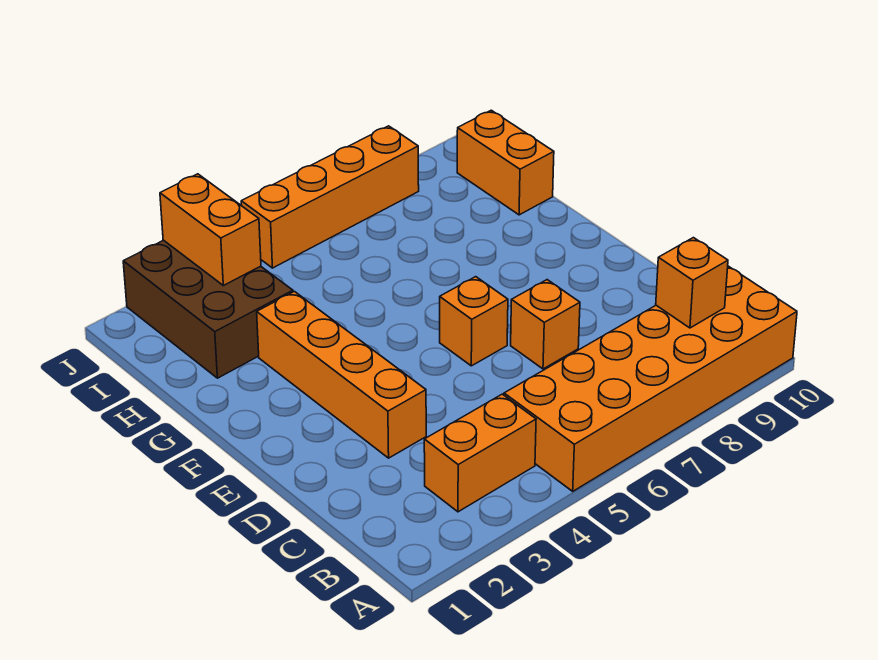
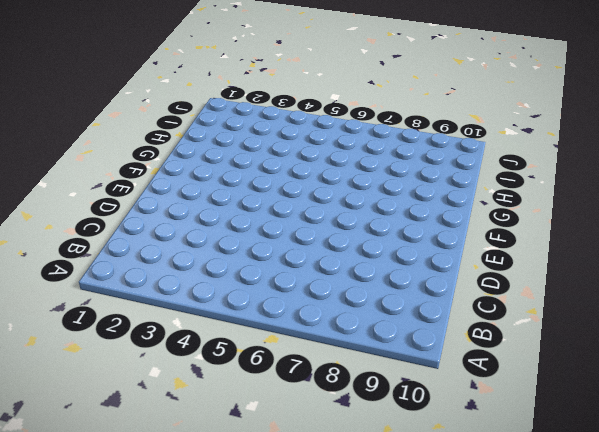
none -> orange 2x6 brick [504,266,797,491]
none -> orange 1x2 brick [424,394,536,512]

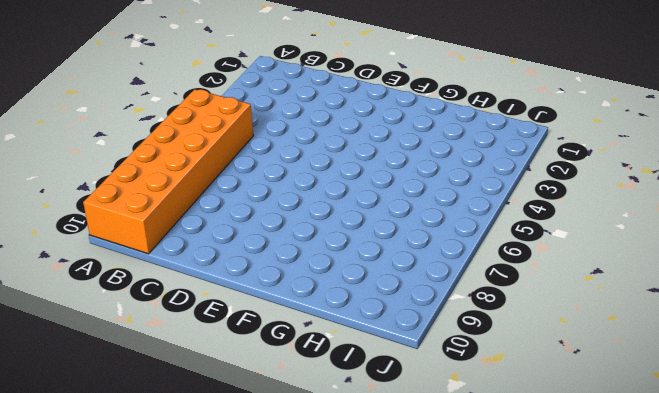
none -> orange 1x2 brick [424,394,536,512]
none -> orange 1x4 brick [257,292,426,458]

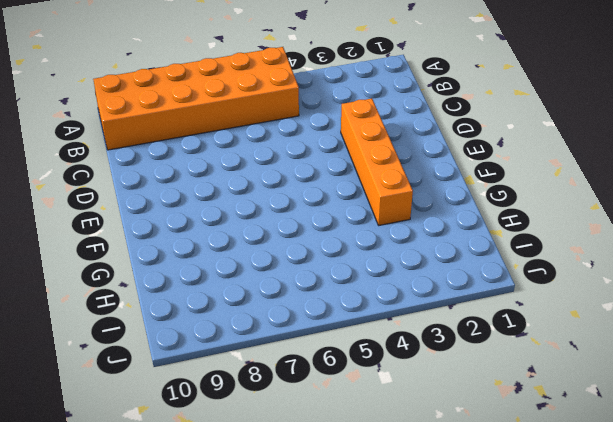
none -> orange 1x2 brick [424,394,536,512]
none -> orange 1x1 brick [511,280,580,369]

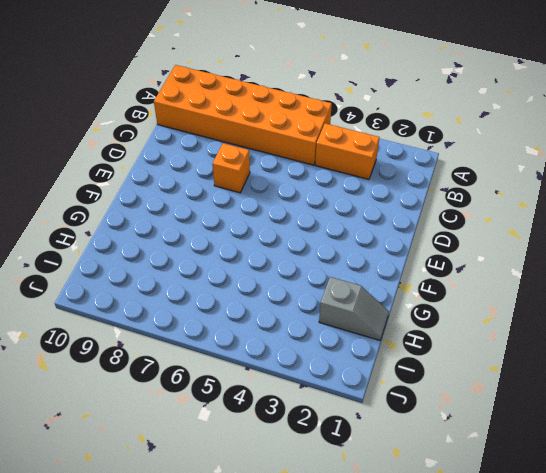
grey 1x2 slope [319,277,389,340] -> brown 2x3 brick [123,240,293,378]
none -> orange 1x4 brick [257,292,426,458]
none -> orange 1x1 brick [440,277,508,366]

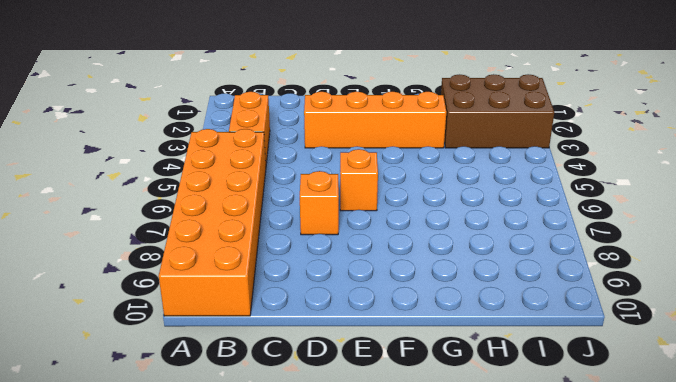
none -> orange 1x2 brick [457,110,554,215]
none -> orange 1x4 brick [241,126,419,268]

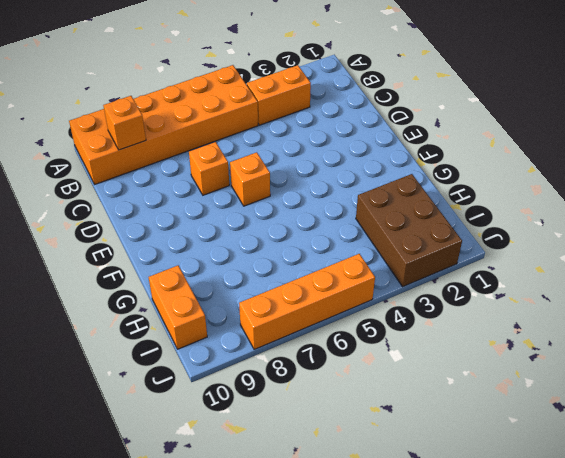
none -> orange 1x4 brick [257,292,426,458]
none -> orange 1x2 brick [160,174,261,286]

